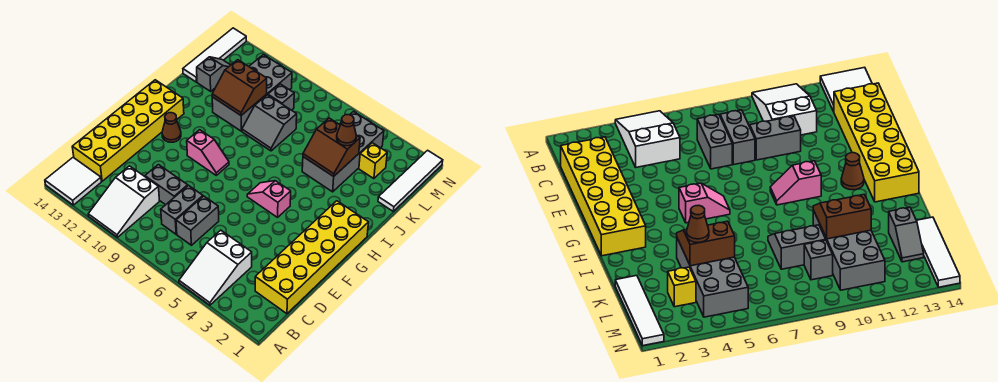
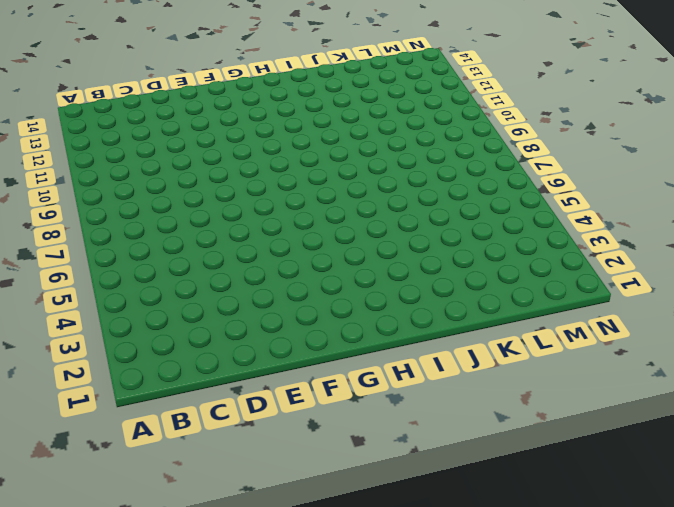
none -> white 2x3 slope [179,230,252,305]
none -> white 2x3 slope [88,166,160,237]
none -> white 2x2 tile [45,158,101,205]

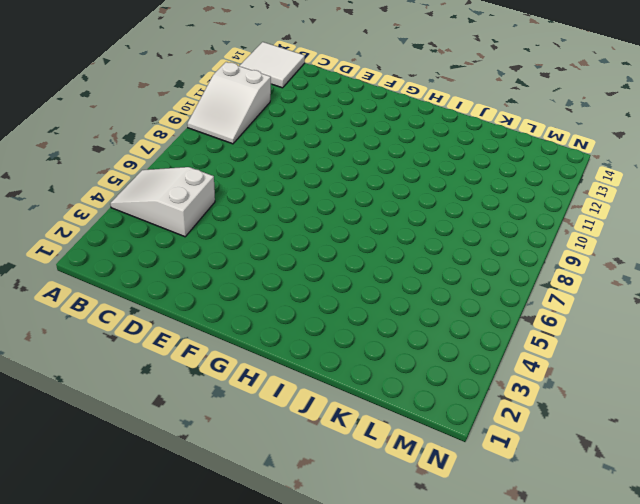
white 2x3 slope [187,62,271,144] -> white 2x3 slope turned to [88,166,160,237]
none -> yellow 2x6 brick [255,201,369,314]
none -> grey 1x2 brick [176,196,219,245]
none -> grey 1x2 brick [161,185,203,234]

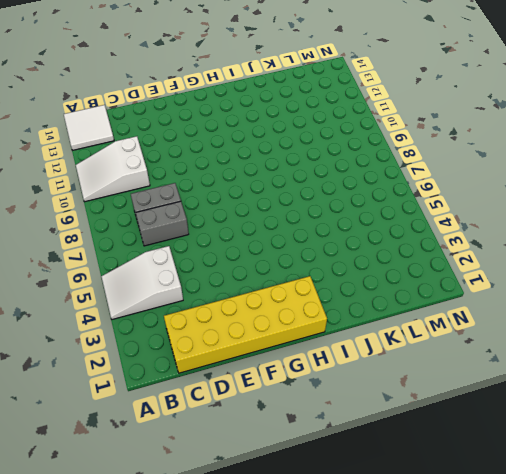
none -> yellow 2x6 brick [72,80,184,181]
none -> grey 1x2 brick [145,165,188,205]
none -> pink 1x2 slope [247,181,291,217]

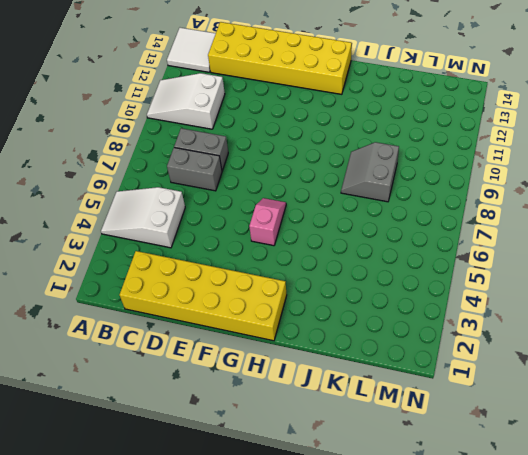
none -> grey 1x2 brick [145,165,188,205]
none -> pink 1x2 slope [187,130,229,175]
none -> brown 1x1 cone [162,113,181,142]

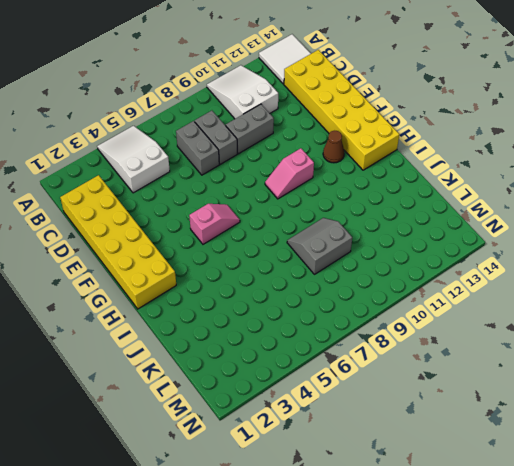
none -> grey 2x4 brick [302,112,384,192]
none -> grey 2x4 brick [212,55,292,131]
none -> white 1x4 tile [378,150,443,211]

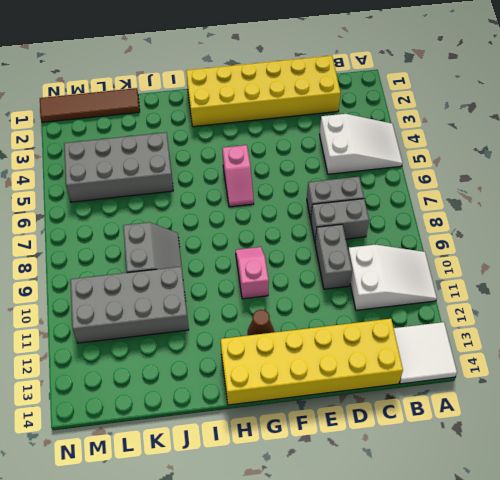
brown 1x4 tile [40,88,140,122] -> white 1x4 tile [378,150,443,211]
none -> grey 1x2 slope [197,57,230,91]
none -> white 1x4 tile [183,28,246,82]
none -> yellow 1x1 brick [359,143,387,179]

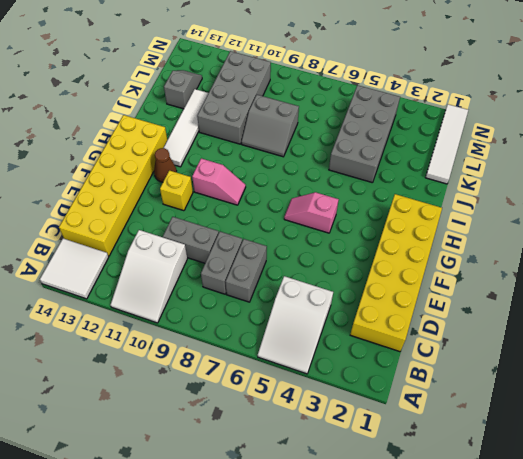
yellow 1x1 brick [160,170,193,211] -> yellow 1x1 brick moved to [359,143,387,179]
white 1x4 tile [164,89,208,167] -> white 1x4 tile moved to [183,28,246,82]
none -> grey 1x1 brick [268,84,294,110]
none -> brown 2x2 slope [303,118,360,176]
none -> brown 2x2 slope [212,60,267,115]

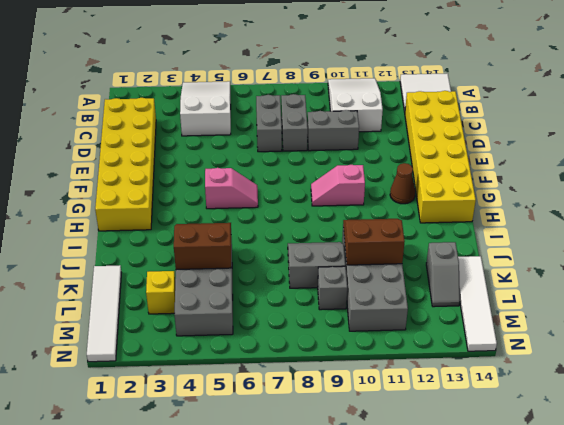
none -> brown 1x1 cone [337,115,356,146]

